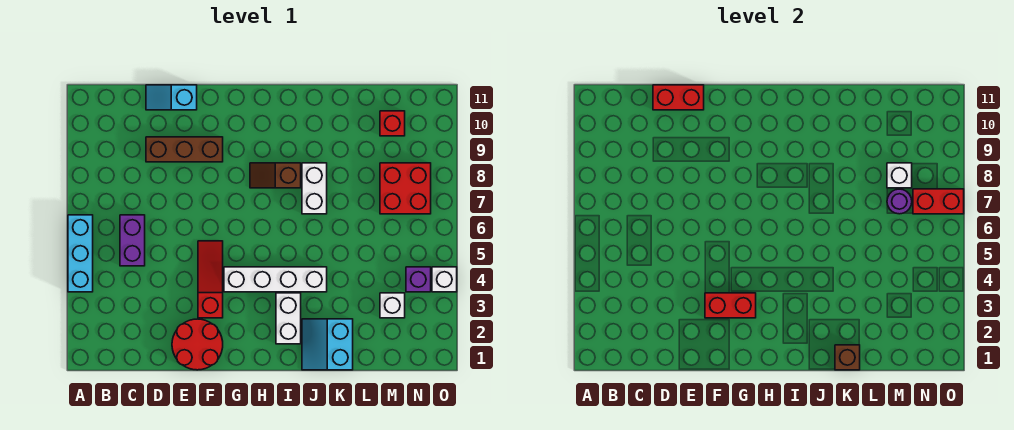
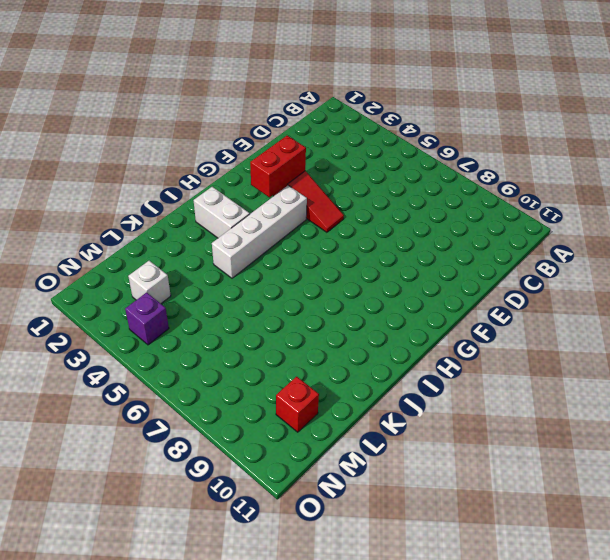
none -> cyan 1x3 brick [68,215,93,292]
none -> purple 1x2 brick [120,215,145,266]
none -> brown 1x3 brick [146,137,223,162]

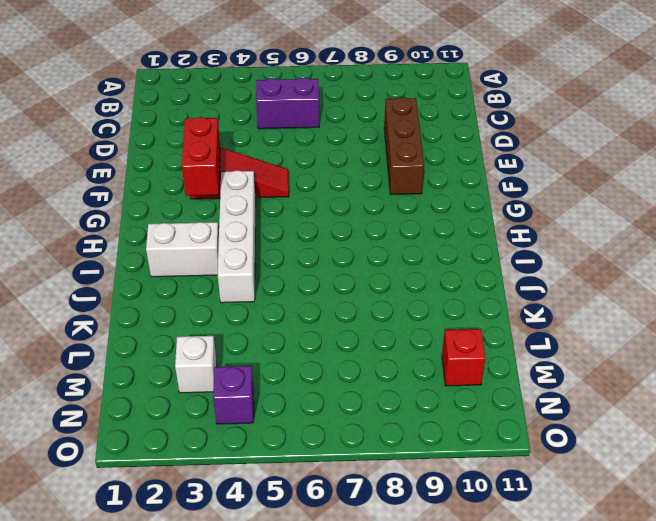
none -> cyan 1x3 brick [68,215,93,292]
none -> cyan 1x2 slope [146,85,197,110]
none -> red 2x2 round brick [172,319,223,370]

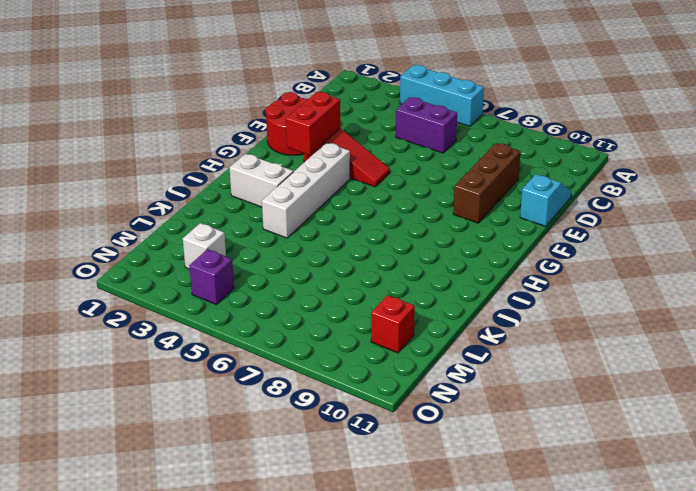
none -> brown 1x2 slope [250,163,301,188]
none -> cyan 2x2 slope [302,319,353,370]
none -> white 1x2 brick [302,163,327,214]

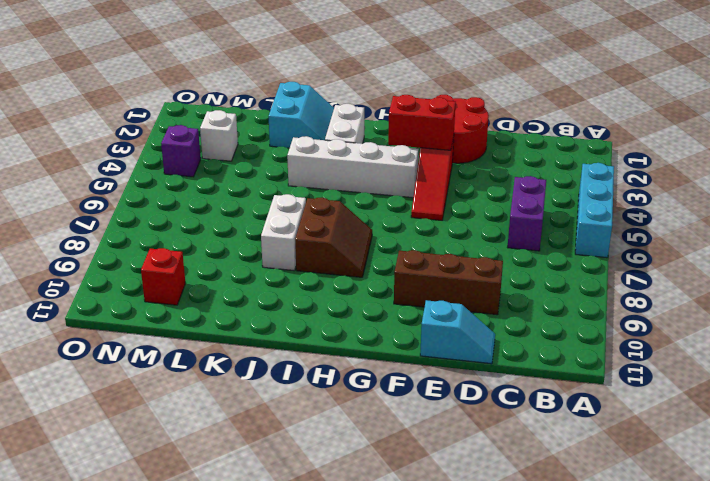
brown 2x2 slope [295,197,372,277] -> brown 1x2 slope [250,163,301,188]
none -> red 2x2 brick [380,163,431,214]
none -> white 1x1 brick [432,267,457,292]
none -> red 1x2 brick [653,85,704,110]

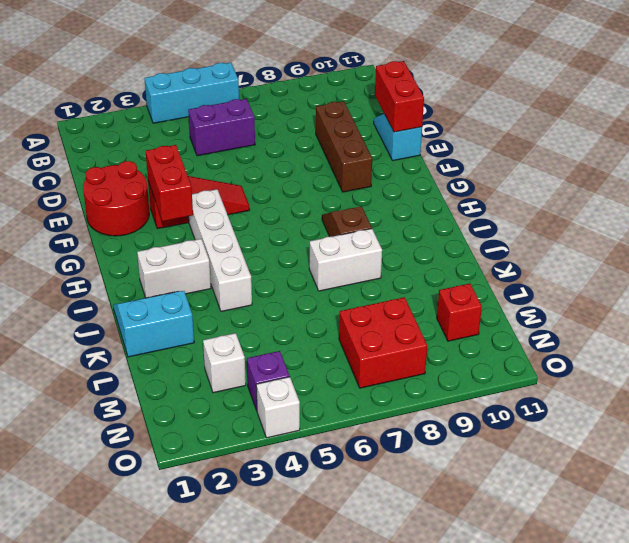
none -> brown 1x1 brick [835,345,860,370]
none -> purple 1x1 round brick [887,189,912,214]
none -> white 1x1 brick [887,163,912,188]

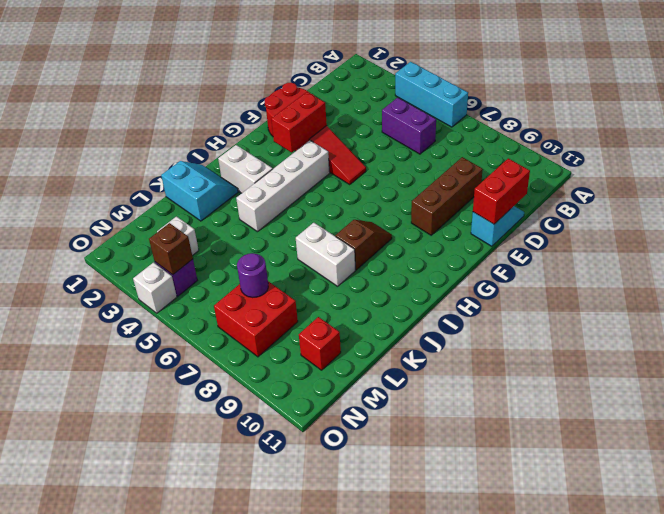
brown 1x1 brick [149,223,193,275] -> brown 1x1 brick moved to [835,345,860,370]
none -> white 1x1 brick [887,163,912,188]
none -> red 1x2 brick [913,189,964,214]

